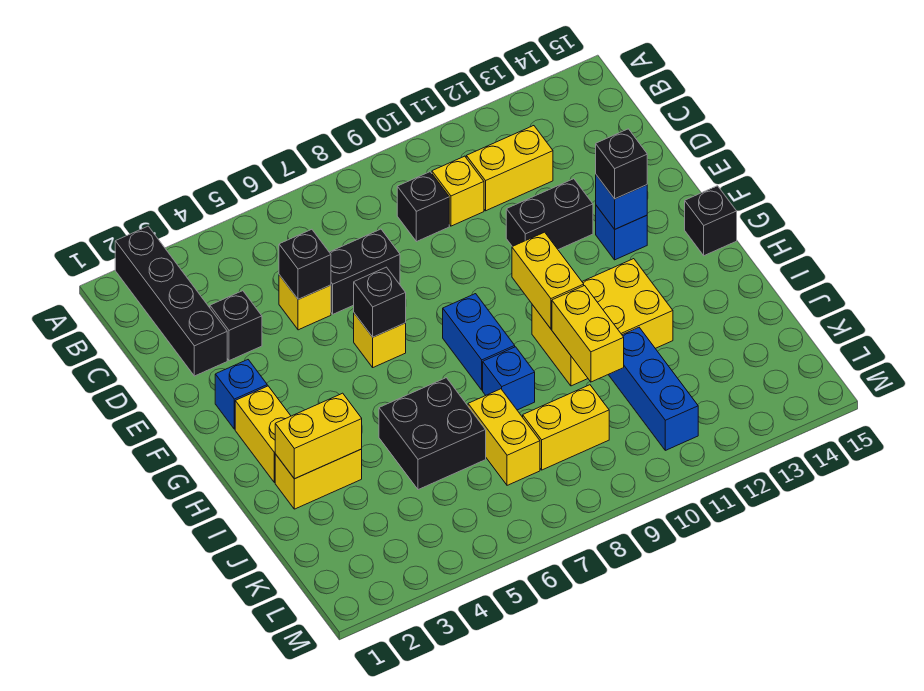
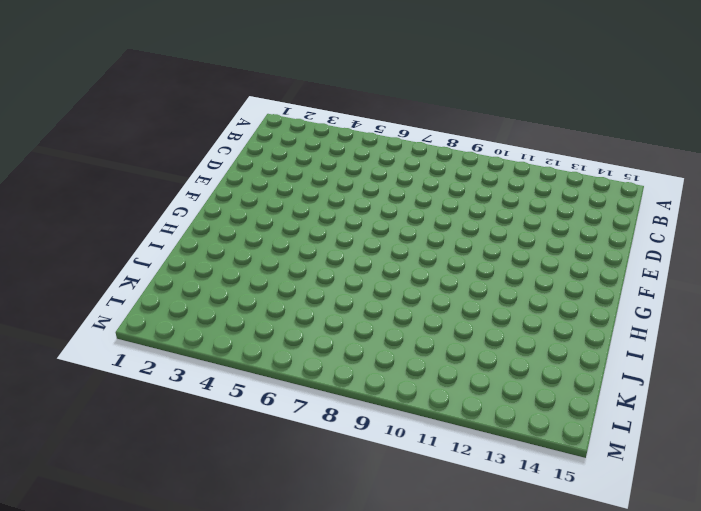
none -> black 1x4 brick [115,226,227,376]
none -> black 1x1 brick [397,172,449,242]
none -> yellow 1x1 brick [432,156,484,226]

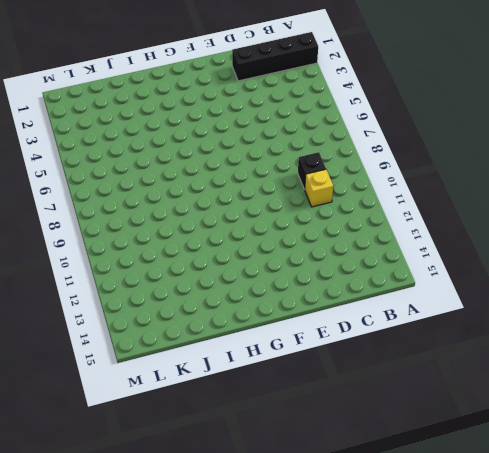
none -> yellow 1x2 brick [466,126,553,211]
none -> black 1x1 brick [210,291,262,361]
none -> yellow 1x1 brick [279,275,331,330]

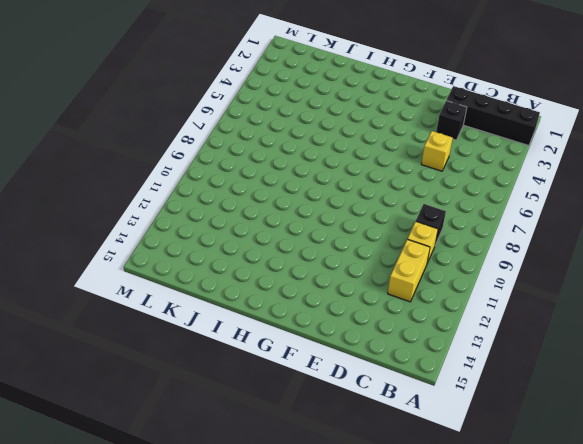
none -> black 1x2 brick [329,229,400,314]
none -> black 1x2 brick [506,179,593,250]
none -> blue 1x1 brick [215,360,267,429]

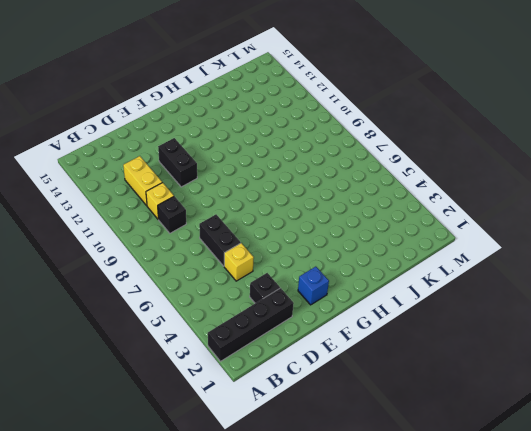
none -> yellow 1x1 brick [354,313,406,367]
none -> blue 1x1 brick [596,206,647,260]
none -> yellow 1x2 brick [235,386,291,483]

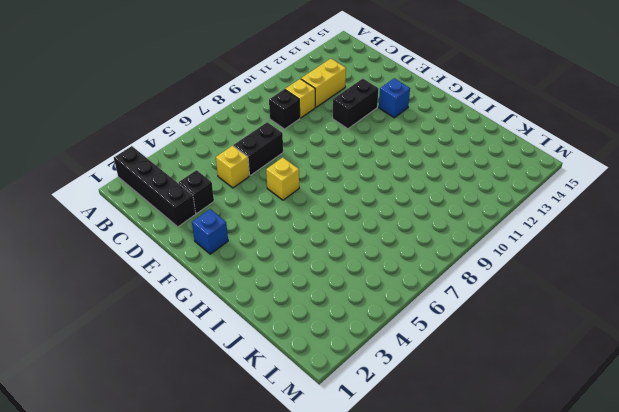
none -> yellow 1x2 brick [235,386,291,483]
none -> blue 1x2 brick [443,294,515,390]
none -> black 1x1 brick [685,186,737,256]

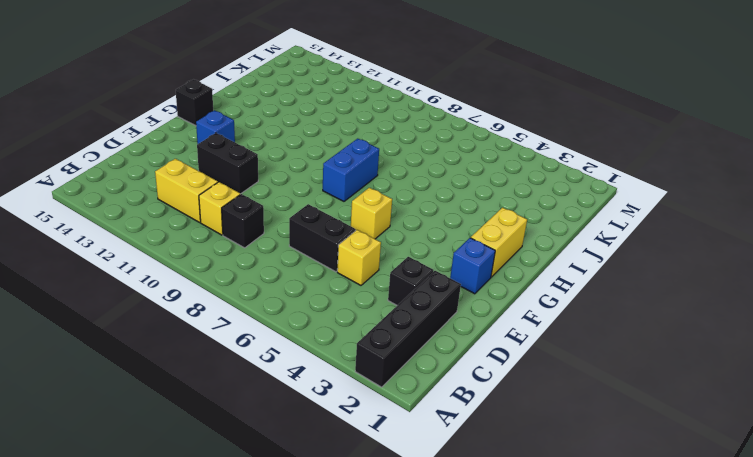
none -> yellow 2x3 brick [532,259,673,386]
none -> yellow 1x2 brick [275,449,362,509]
none -> black 2x2 brick [379,378,486,490]

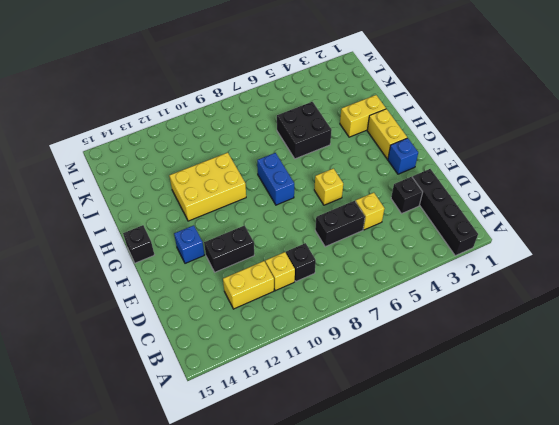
none -> blue 1x1 brick [483,347,535,410]
none -> yellow 1x2 brick [468,389,540,485]
none -> blue 1x3 brick [608,328,698,450]

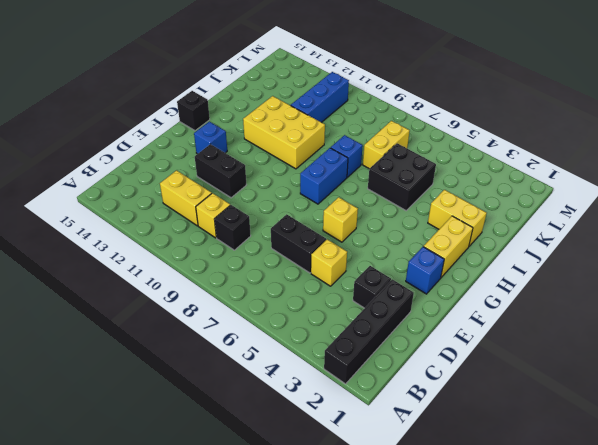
none -> yellow 1x2 brick [523,385,609,470]
none -> black 1x1 brick [279,229,331,299]
none -> black 1x1 brick [354,267,406,337]

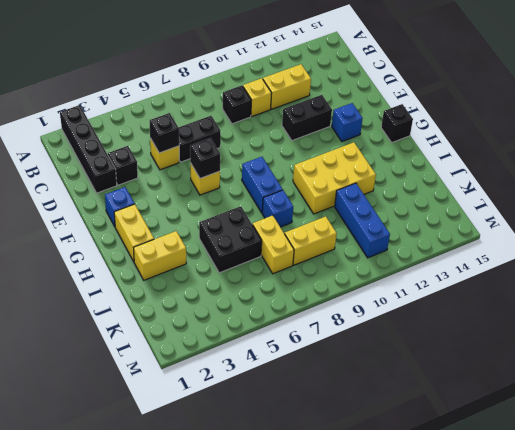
none -> blue 1x1 brick [596,175,647,229]
none -> yellow 1x2 brick [512,232,584,329]
none -> yellow 1x2 brick [275,393,362,479]

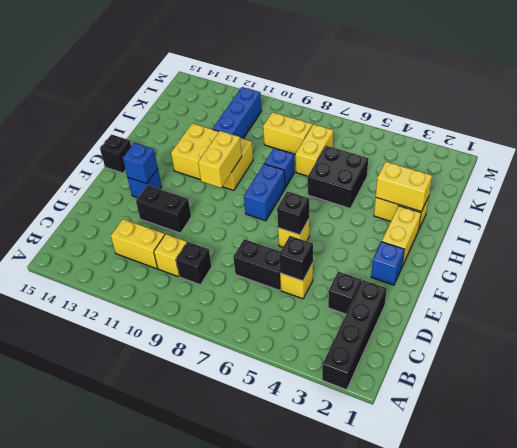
none -> yellow 1x2 brick [552,286,624,382]
none -> black 1x1 brick [596,129,647,199]

